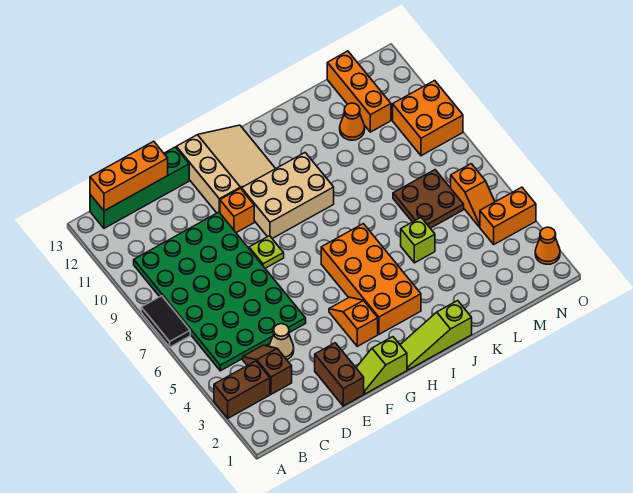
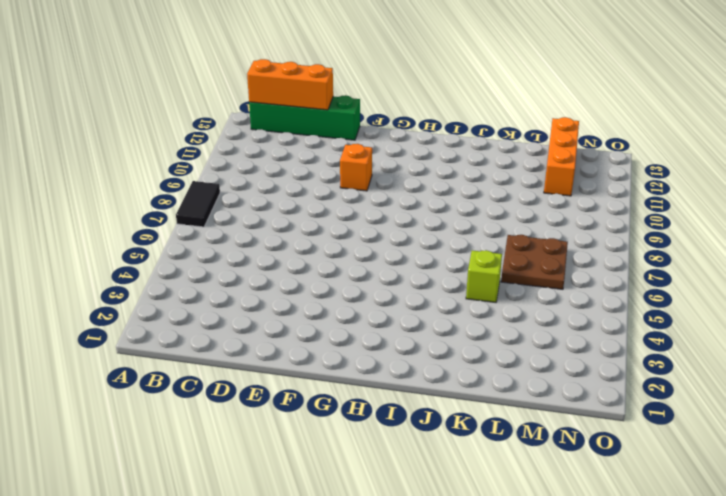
none -> brown 1x2 brick [214,361,270,418]
none -> green 4x6 plate [134,212,306,371]
none -> brown 1x2 slope [243,345,292,394]

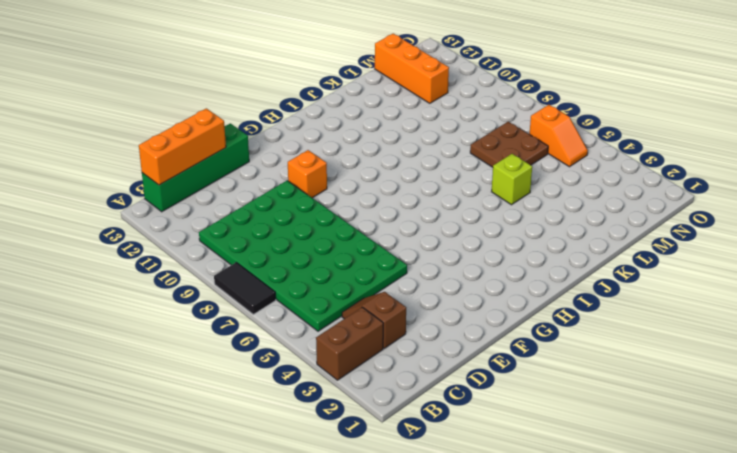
none -> tan 1x1 cone [269,324,294,360]
none -> brown 1x2 brick [315,343,364,406]
none -> lime 1x2 slope [356,337,407,394]

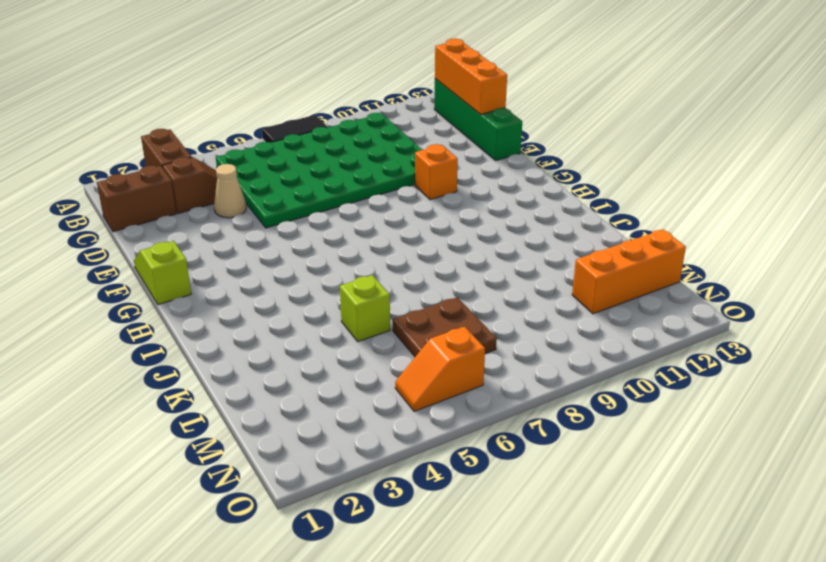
brown 1x2 brick [97,166,176,232] -> brown 1x2 brick moved to [315,343,364,406]
none -> lime 1x1 plate [249,236,284,268]
none -> tan 3x3 slope [176,125,276,213]
none -> orange 1x2 slope [329,297,378,346]

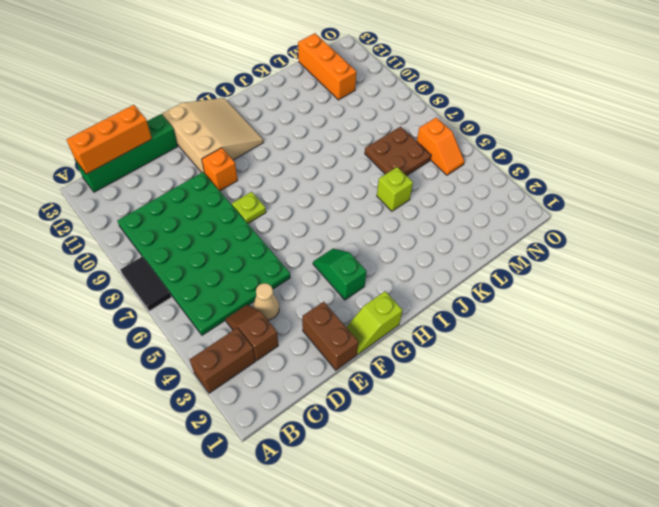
green 1x2 slope [313,249,366,300] -> orange 1x2 slope [329,297,378,346]
none -> tan 2x3 brick [242,153,334,239]
none -> lime 1x3 slope [400,301,472,370]
none -> orange 2x4 brick [321,224,421,334]

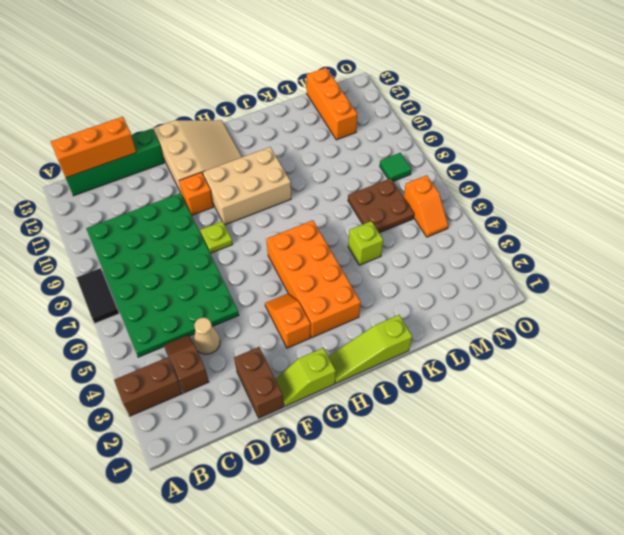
green 1x1 tile [380,153,412,181] -> none
none -> orange 1x1 cone [340,103,365,140]
none -> orange 1x2 brick [480,187,536,244]
none -> orange 2x2 brick [393,80,463,156]

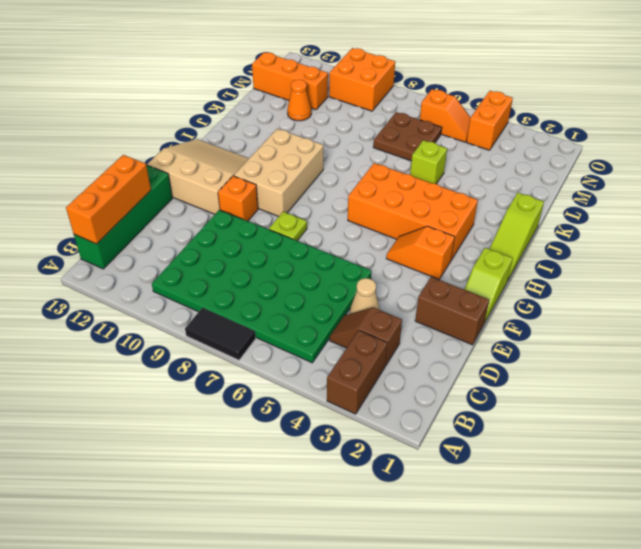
none -> orange 1x1 cone [535,227,560,264]

